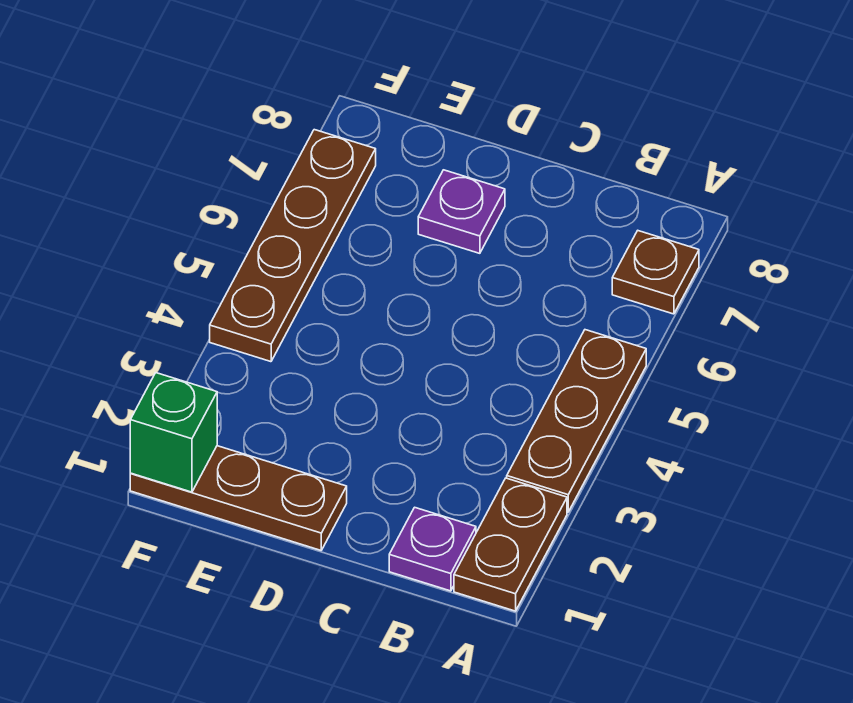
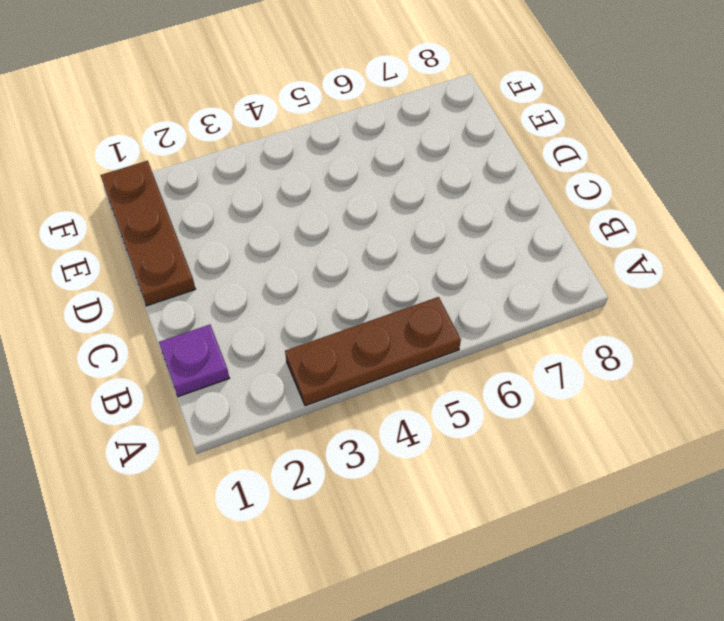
none -> brown 1x2 plate [454,478,567,611]
none -> brown 1x1 plate [612,231,699,314]

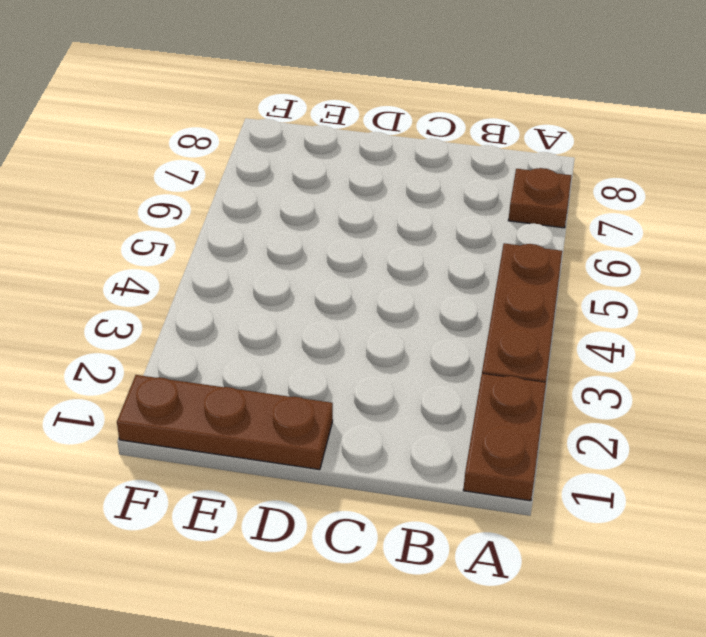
none -> purple 1x1 plate [389,507,476,591]
none -> purple 1x1 plate [418,170,505,253]

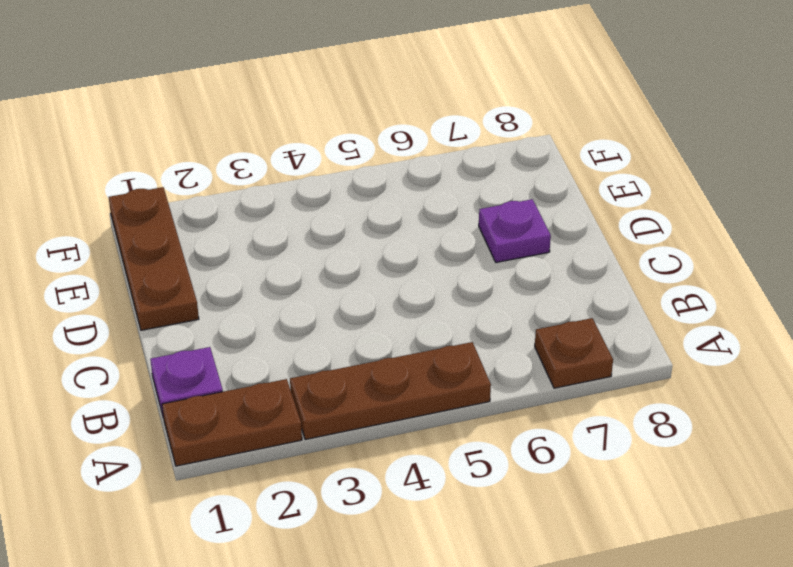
none -> brown 1x4 plate [210,130,376,362]
none -> green 1x1 brick [130,373,217,492]

